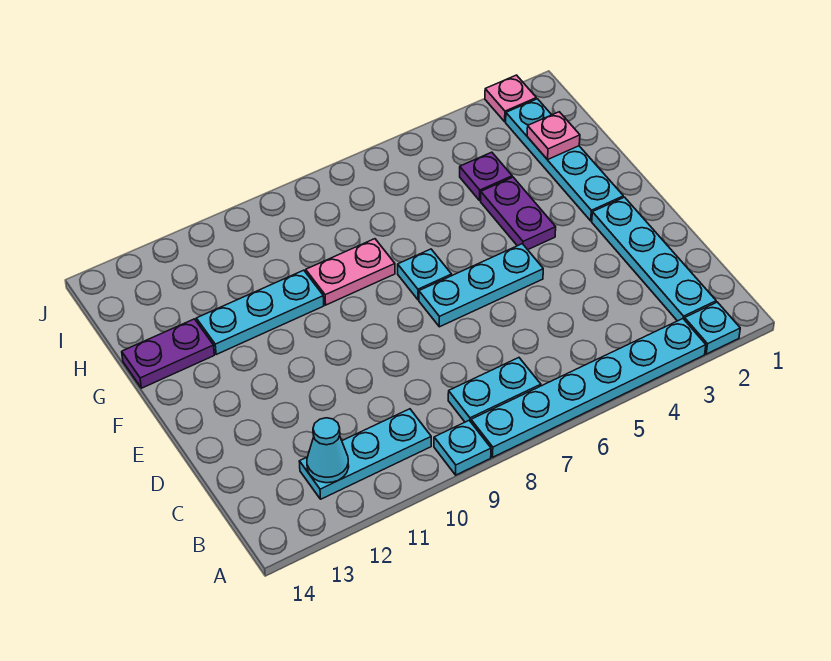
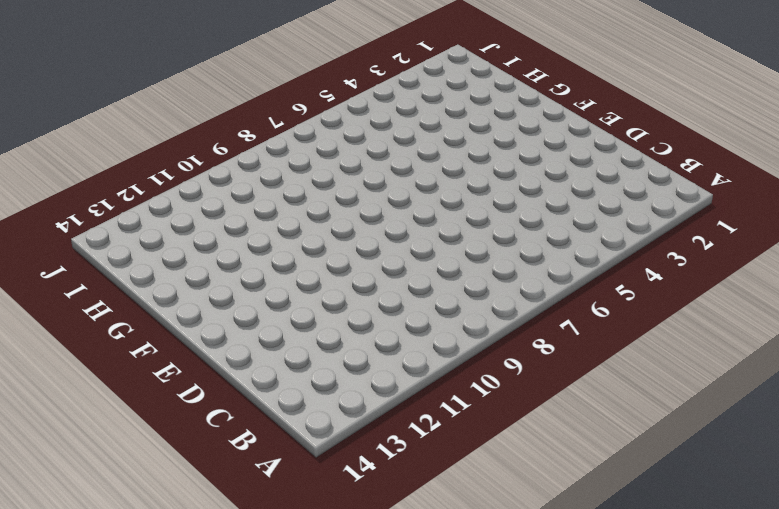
none -> cyan 1x1 plate [684,302,740,354]
none -> cyan 1x6 plate [471,319,706,457]
none -> cyan 1x1 plate [434,421,491,475]

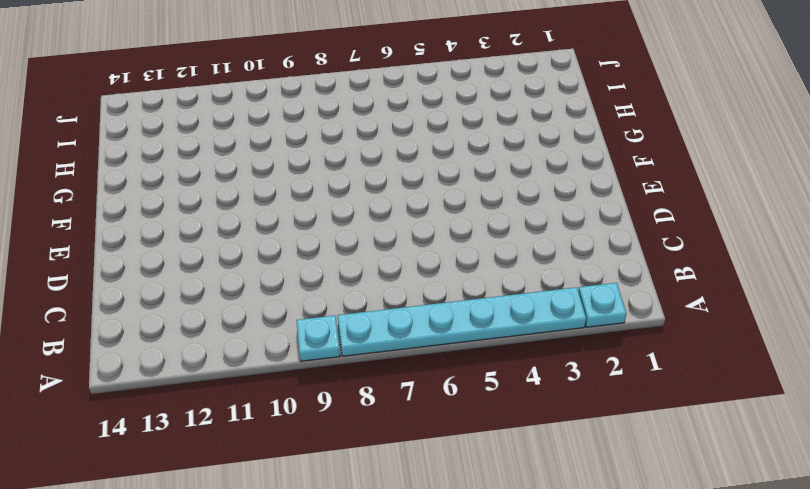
none -> cyan 1x4 plate [592,197,716,321]
none -> cyan 1x2 plate [448,358,541,422]
none -> cyan 1x3 plate [299,409,431,499]

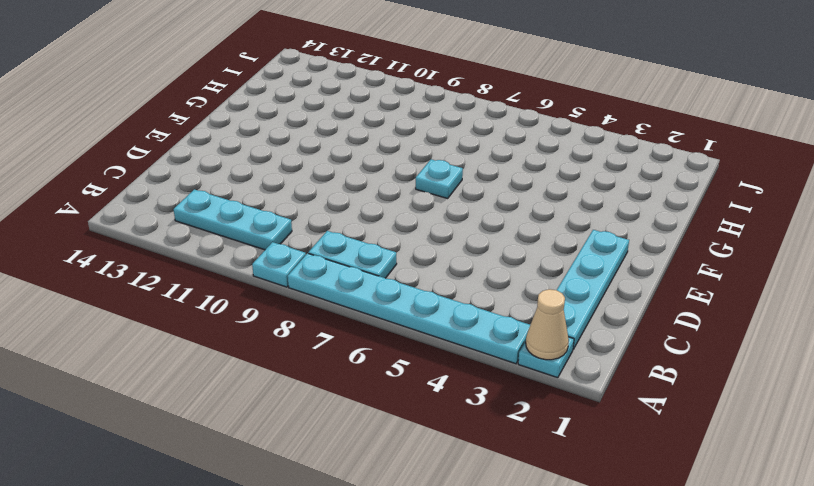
tan 1x1 cone [526,289,569,360] -> none
none -> cyan 1x3 plate [419,244,543,327]
none -> cyan 1x4 plate [506,99,623,221]
none -> purple 1x2 plate [481,177,556,250]

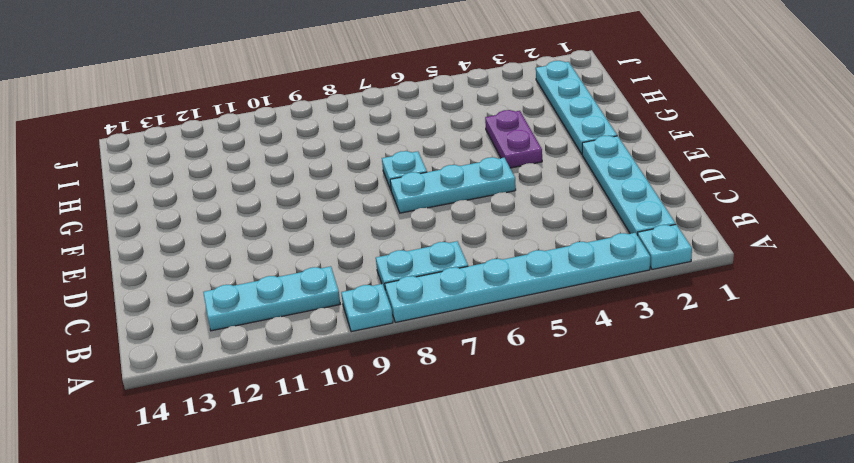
none -> pink 1x2 plate [306,239,395,305]
none -> cyan 1x3 plate [196,270,324,355]
none -> purple 1x2 plate [122,319,214,388]

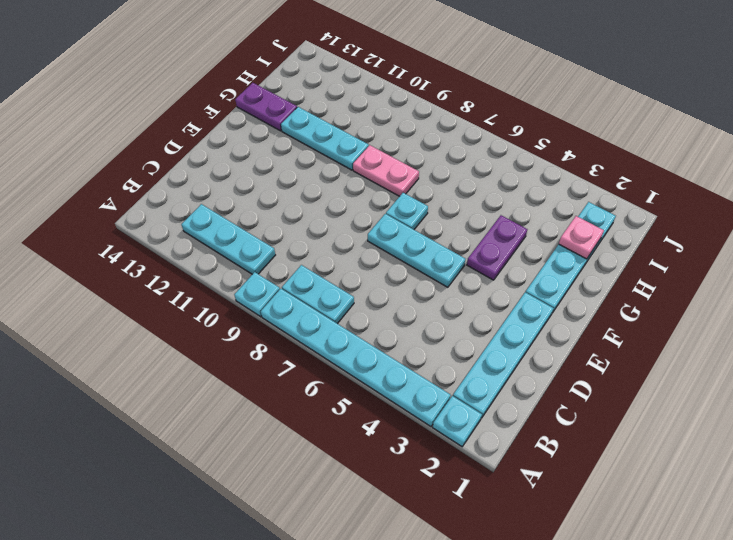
none -> purple 1x1 plate [460,152,512,200]
none -> pink 1x1 plate [485,75,536,122]
none -> cyan 1x1 cone [307,418,349,483]

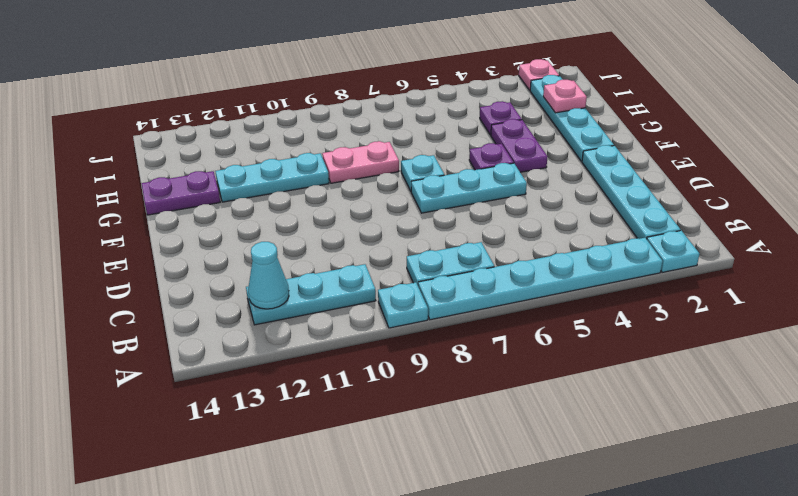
purple 1x1 plate [469,143,514,170] -> none

